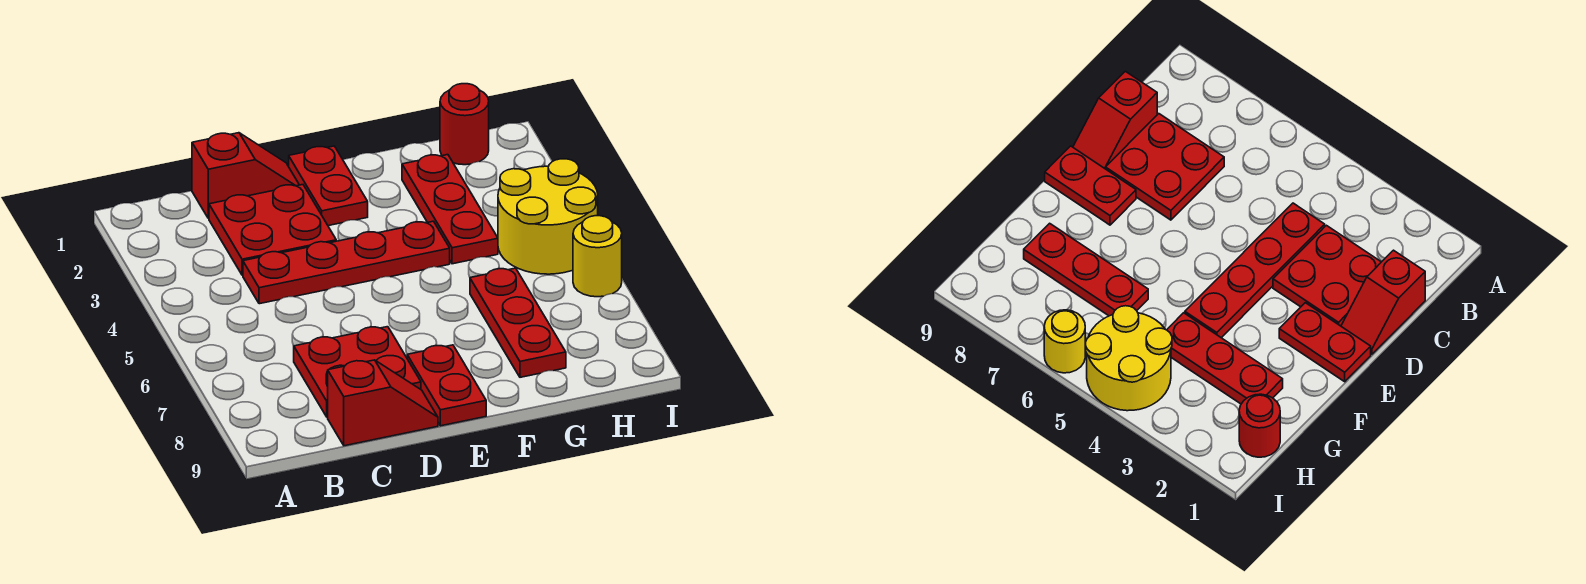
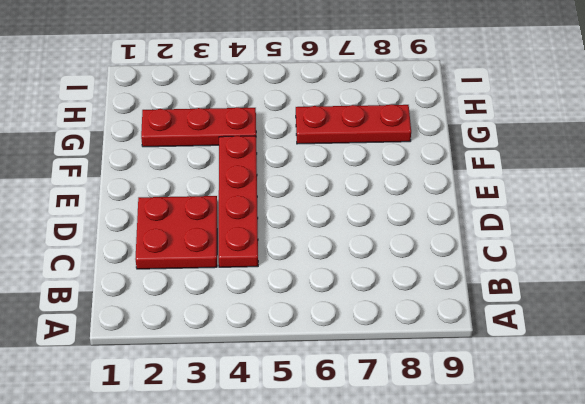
none -> red 1x2 slope [192,133,299,218]
none -> red 2x2 plate [294,327,421,417]
none -> red 1x2 slope [328,360,438,446]

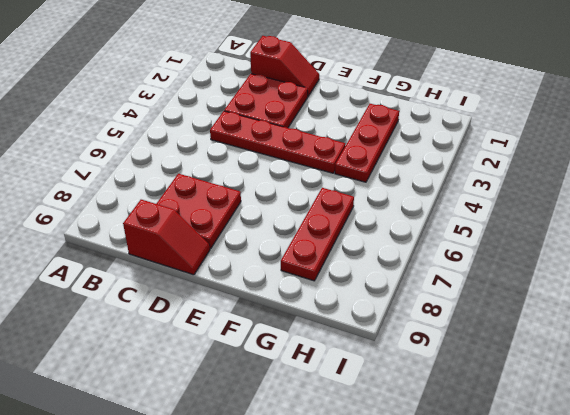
none -> red 1x2 plate [289,146,368,226]
none -> red 1x2 plate [407,345,486,426]
none -> red 1x1 round brick [440,84,489,165]

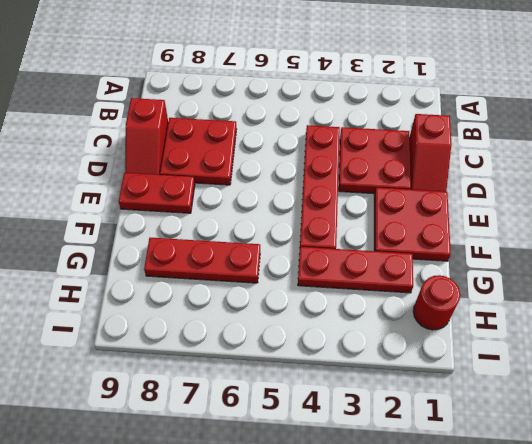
red 2x2 plate [374,188,451,261] -> red 1x2 plate [289,146,368,226]
none -> yellow 2x2 round brick [498,159,598,274]
none -> yellow 1x1 round brick [573,216,622,297]

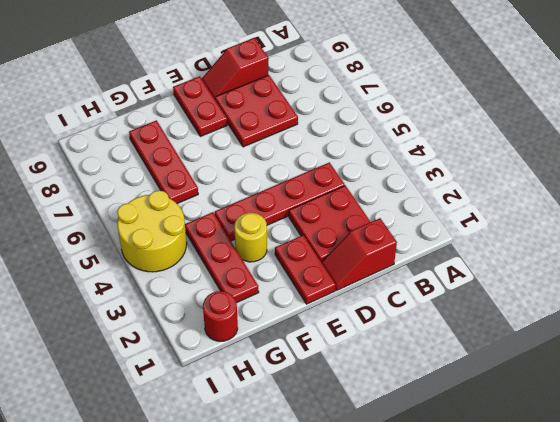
yellow 1x1 round brick [235,213,267,262] -> yellow 1x1 round brick moved to [573,216,622,297]

